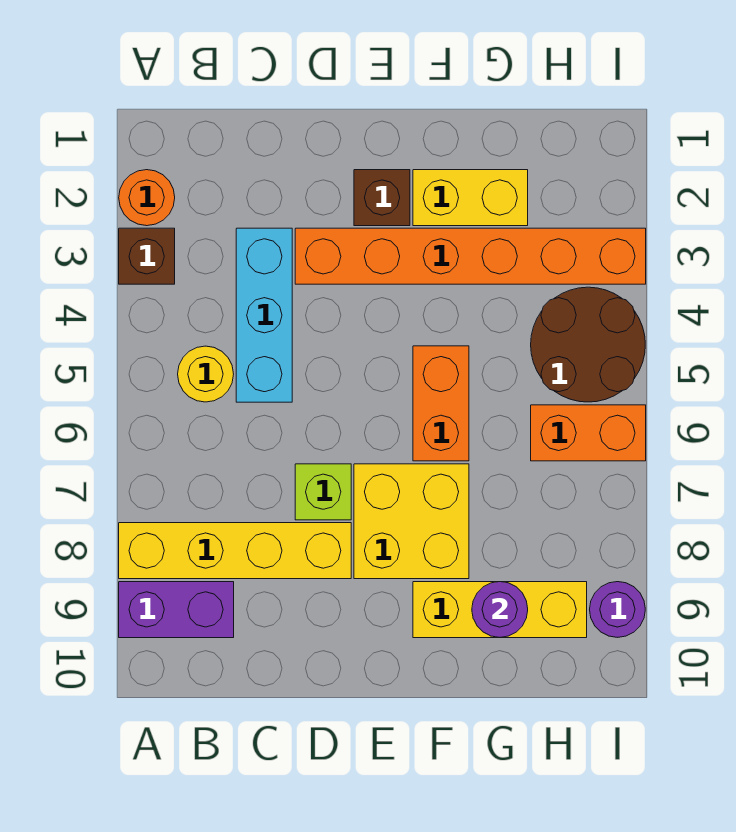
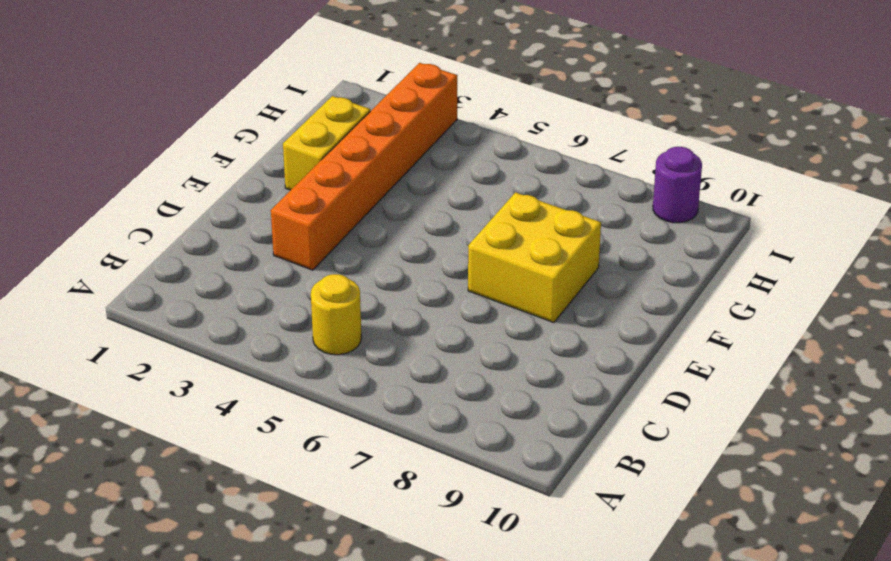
none -> orange 1x1 round brick [119,170,175,226]
none -> brown 1x1 brick [119,228,175,284]
none -> yellow 1x4 brick [119,523,351,579]

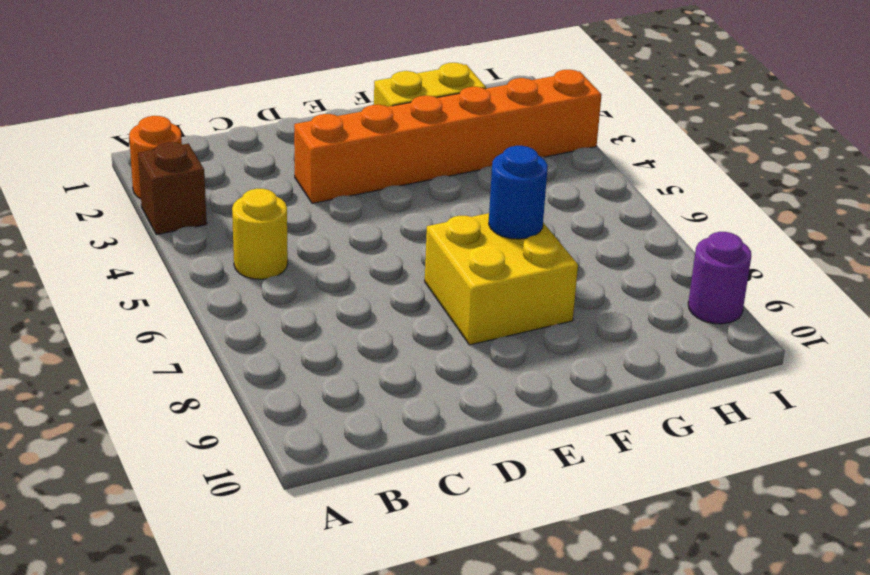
blue 1x1 round brick [489,146,548,239] -> none
none -> yellow 1x4 brick [119,523,351,579]
none -> purple 1x2 brick [119,582,234,638]
none -> cyan 1x3 brick [236,228,292,402]

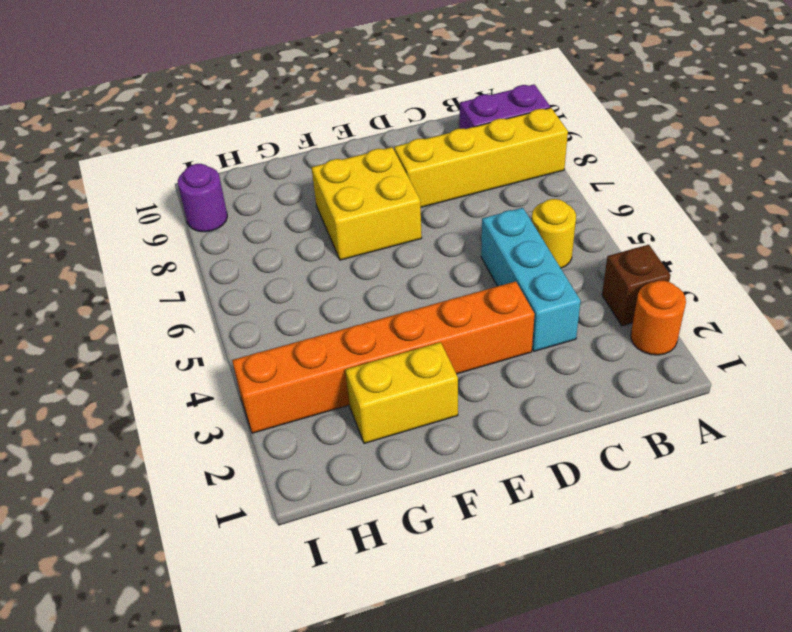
none -> lime 1x1 brick [295,464,351,520]
none -> brown 1x1 brick [354,170,410,226]
none -> orange 1x2 brick [413,346,469,461]

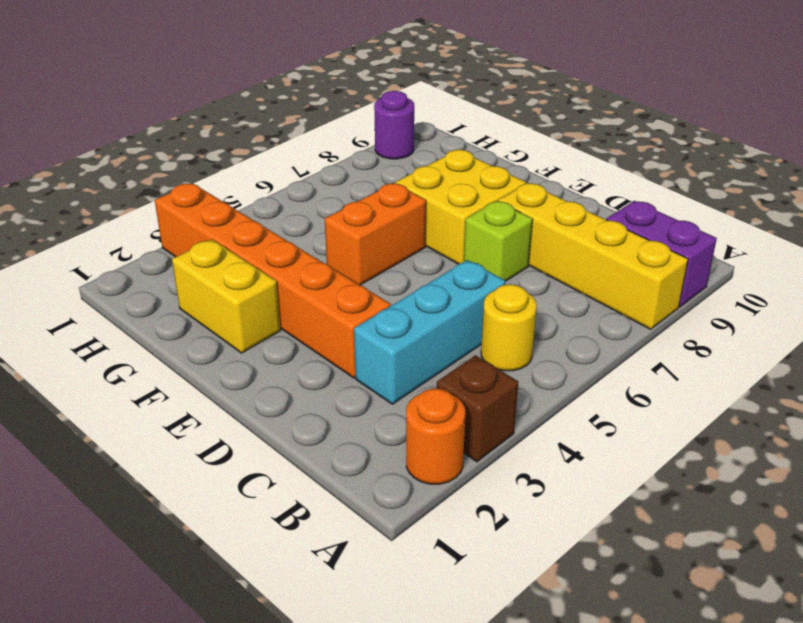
none -> brown 1x1 brick [354,170,410,226]
none -> yellow 1x3 brick [413,582,587,638]
none -> brown 2x2 round brick [531,287,645,402]

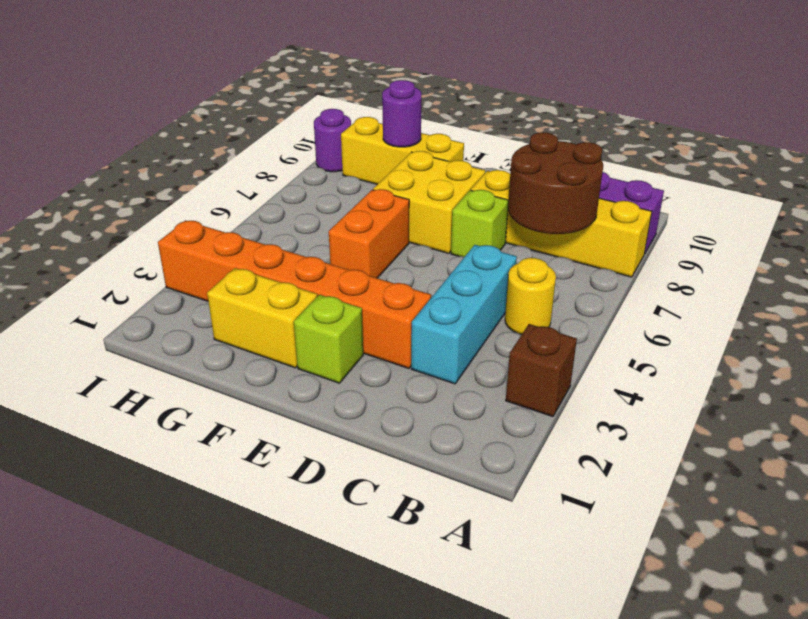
brown 2x2 round brick [508,132,603,234] -> brown 2x2 round brick moved to [531,287,645,402]
lime 1x1 brick [294,295,363,383] -> brown 1x1 brick [354,170,410,226]
none -> orange 1x1 round brick [119,170,175,226]
none -> orange 1x2 brick [531,405,646,461]

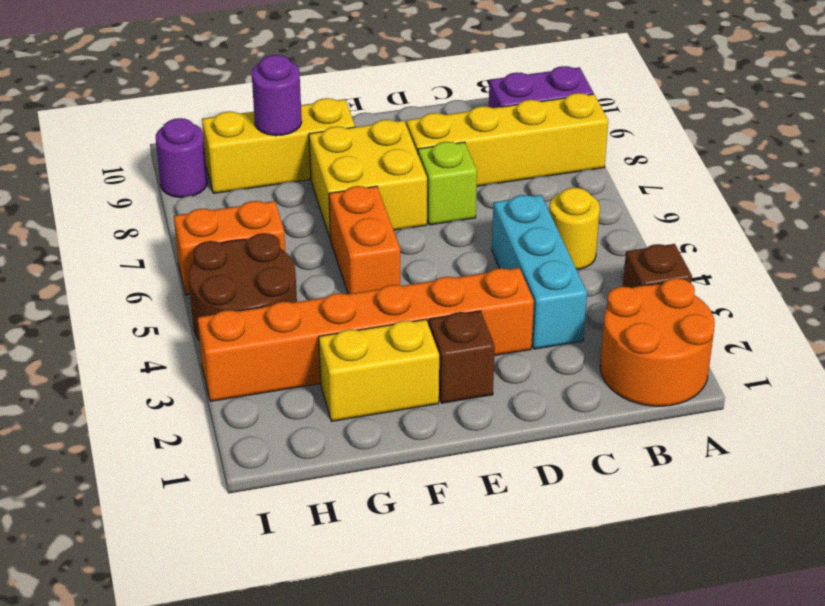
orange 2x2 round brick [600,278,715,406] -> orange 1x1 round brick [119,170,175,226]

